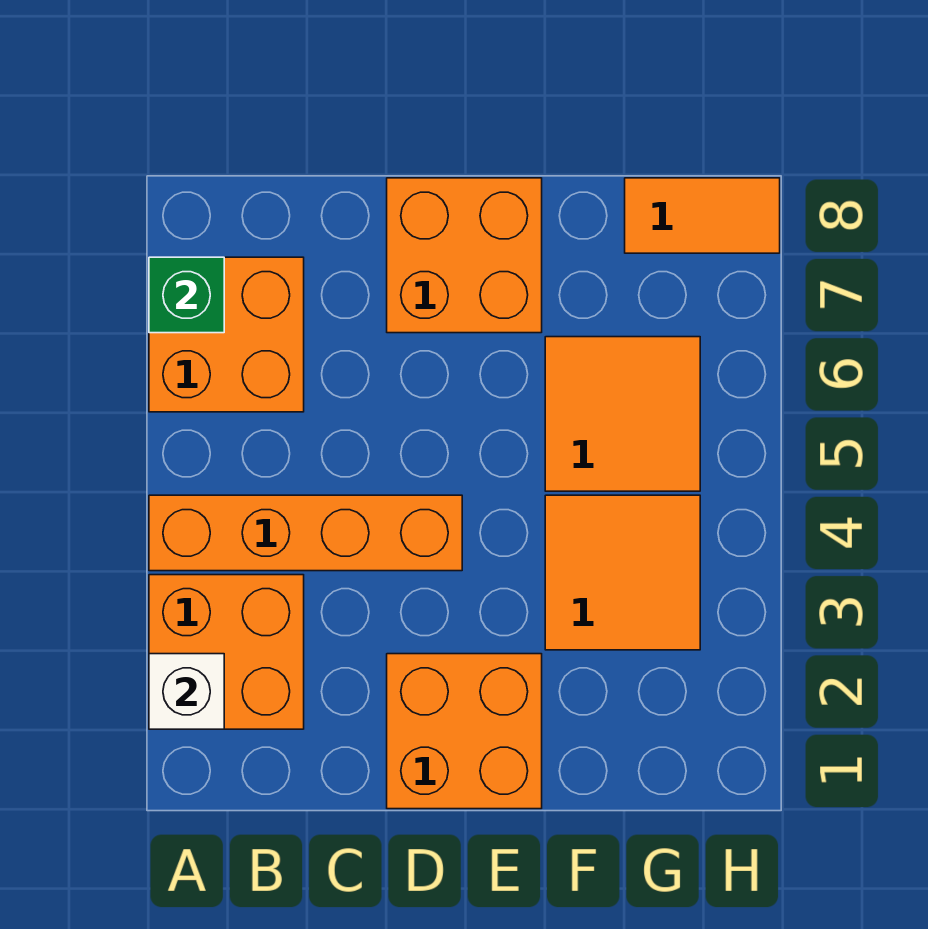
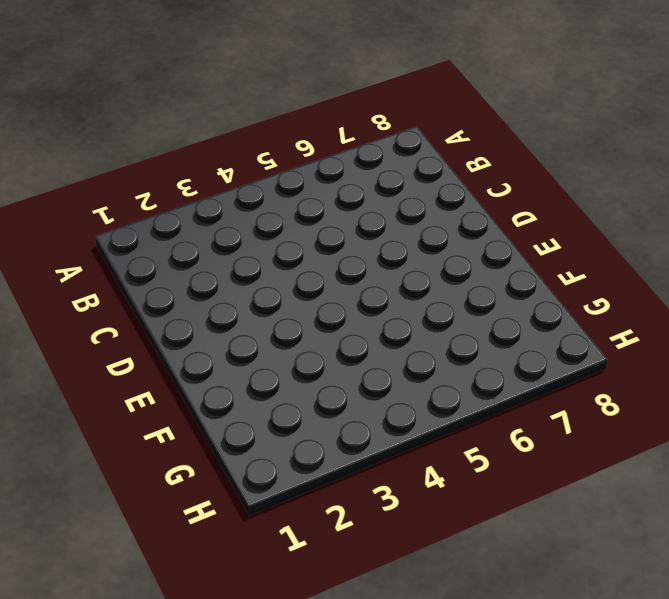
none -> orange 2x2 brick [149,575,304,729]
none -> orange 1x4 brick [149,495,462,571]

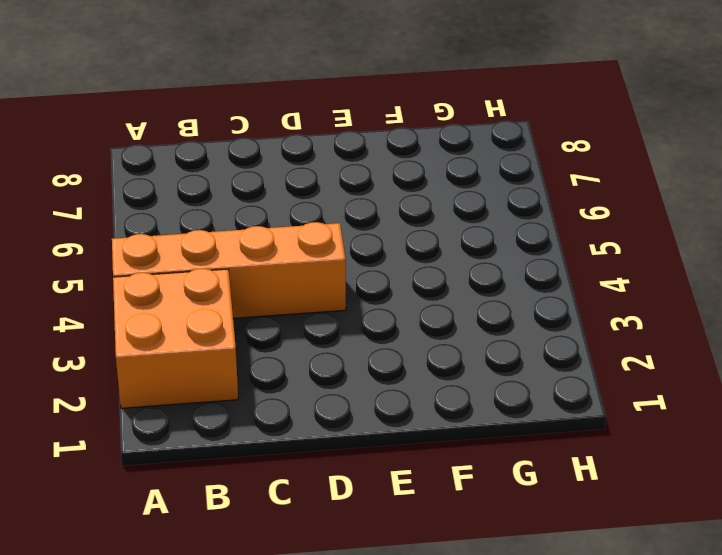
none -> orange 2x2 brick [149,257,304,412]
none -> orange 2x2 brick [387,654,542,809]

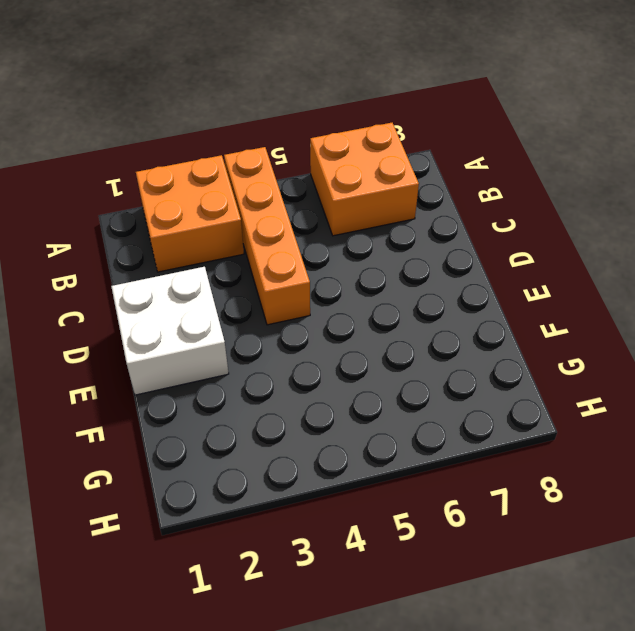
white 2x2 brick [111,267,229,395] -> orange 2x2 brick [387,654,542,809]
none -> orange 2x2 brick [387,178,542,333]
none -> orange 2x2 tile [545,495,700,650]

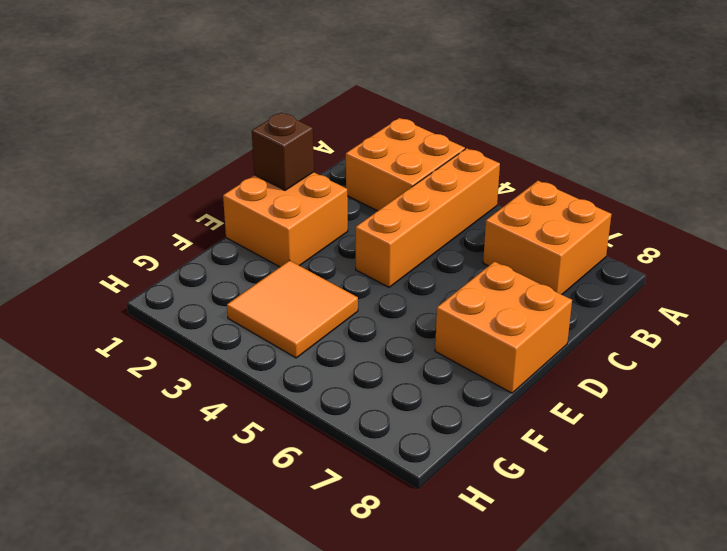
brown 1x1 brick [252,113,314,190] -> none
none -> orange 2x2 tile [545,337,700,491]
none -> orange 1x2 tile [625,178,780,253]

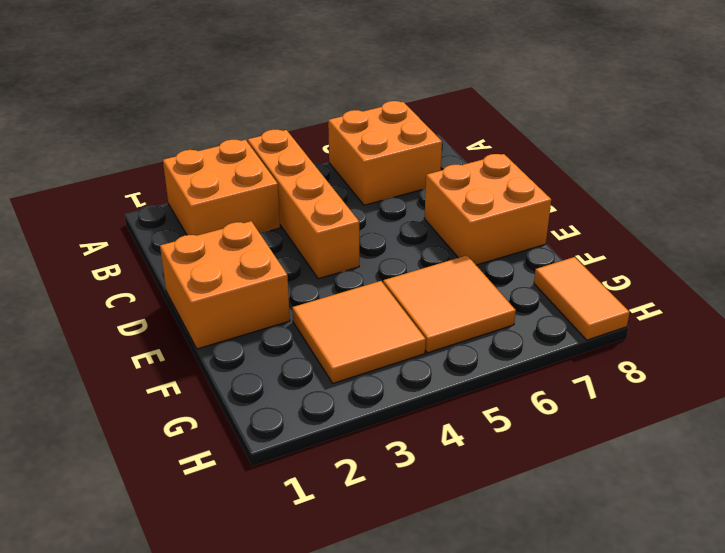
none -> white 1x1 brick [149,654,224,729]
none -> green 1x1 brick [149,257,224,333]

